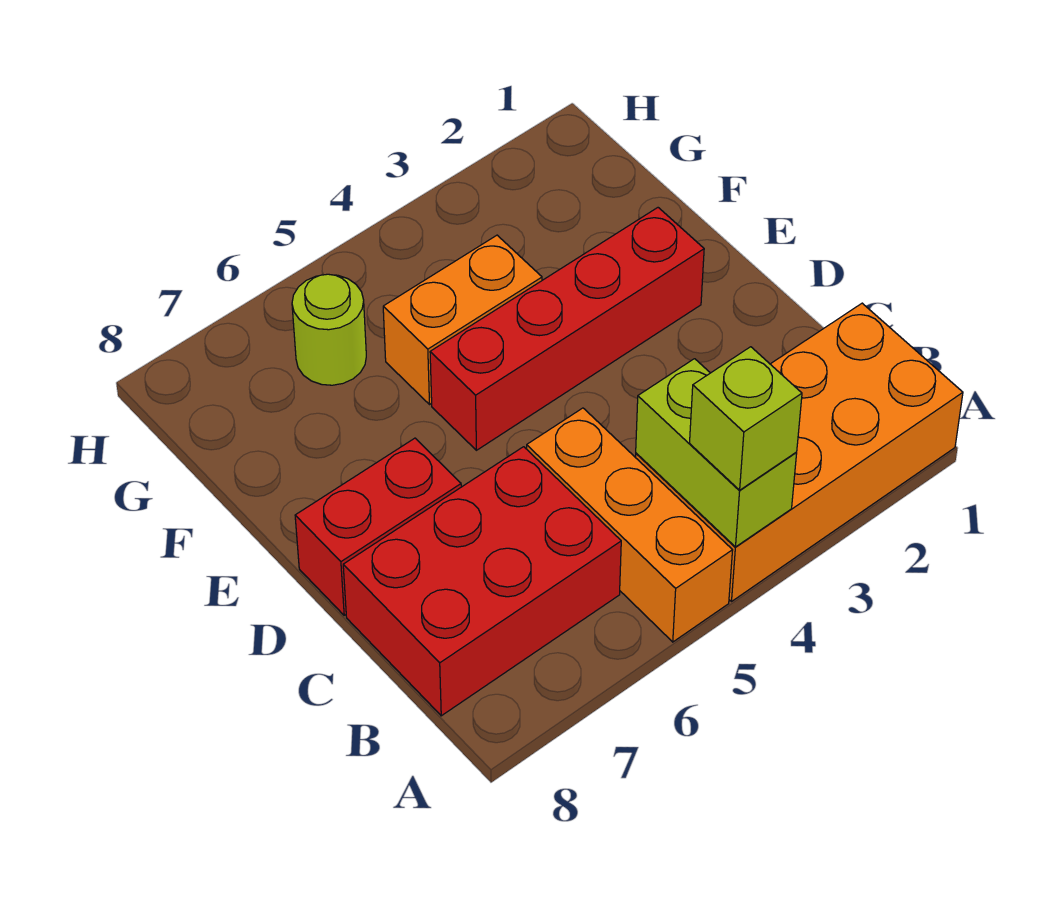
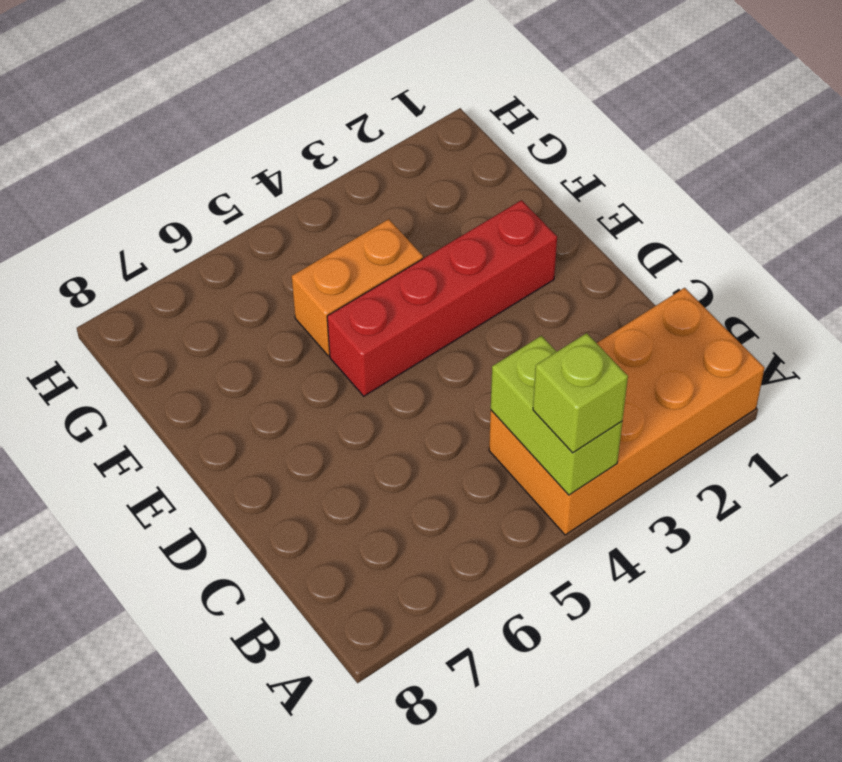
none -> orange 1x3 brick [527,408,733,642]
none -> red 2x3 brick [343,447,621,716]

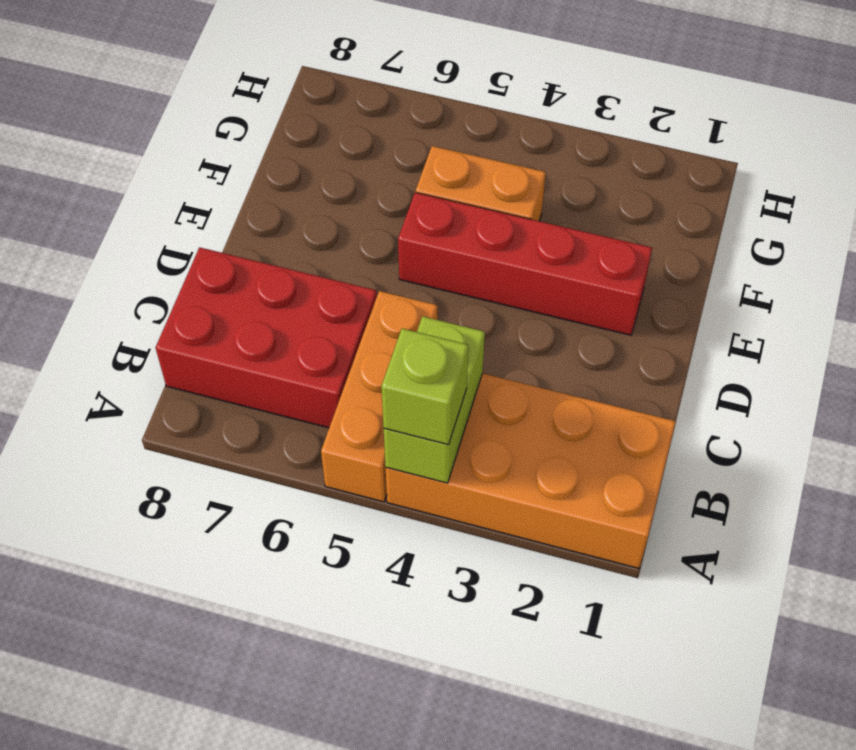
none -> red 1x2 brick [295,438,461,615]
none -> lime 1x1 round brick [292,274,366,385]

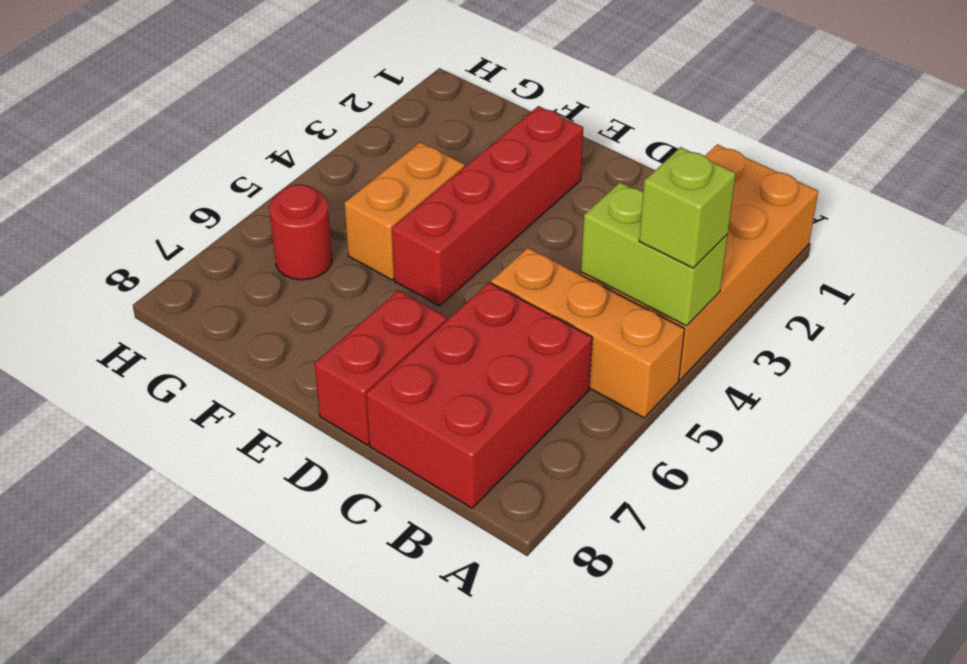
red 1x1 round brick [269,185,332,280] -> lime 1x1 round brick [292,274,366,385]

